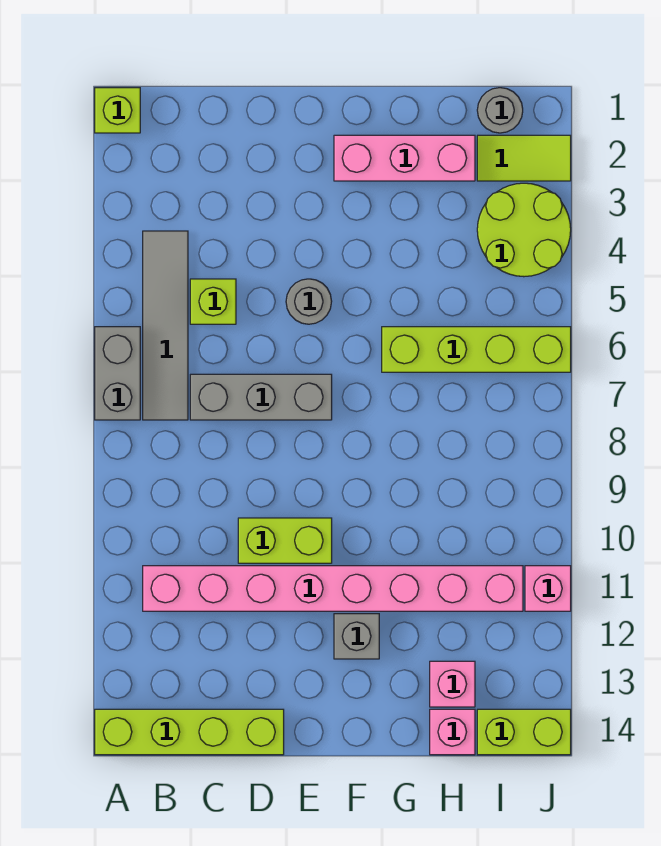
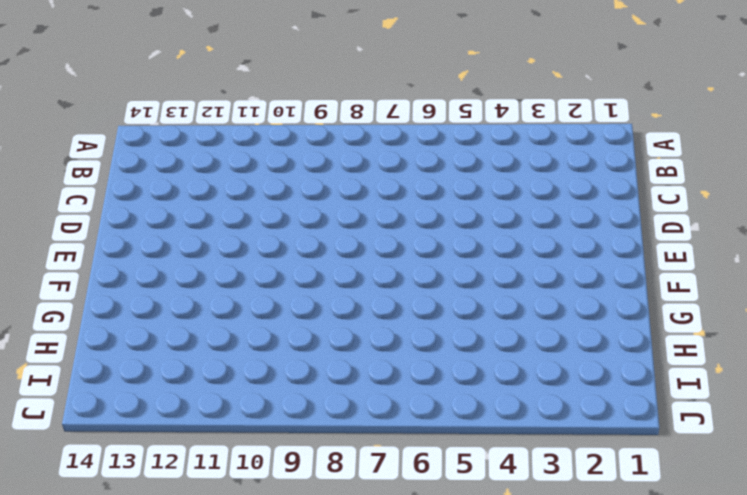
none -> lime 1x1 brick [95,88,140,133]
none -> grey 1x2 brick [95,327,140,420]
none -> lime 1x4 brick [95,709,284,755]

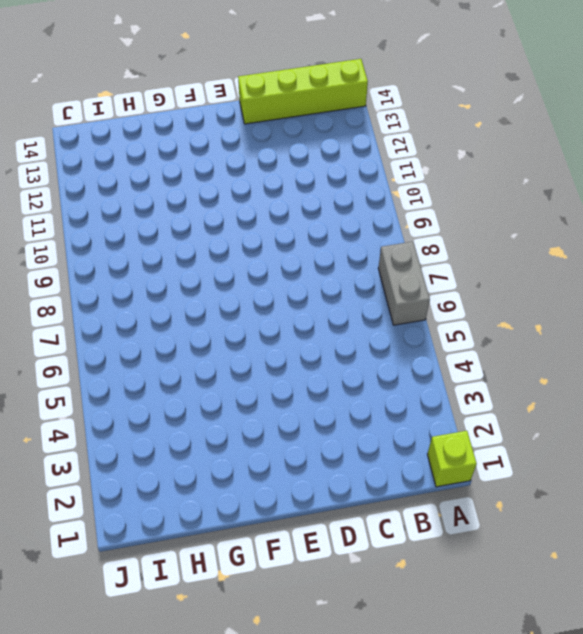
none -> grey 1x4 tile [143,231,188,420]
none -> pink 1x8 brick [143,566,523,611]
none -> lime 1x1 brick [190,279,236,324]

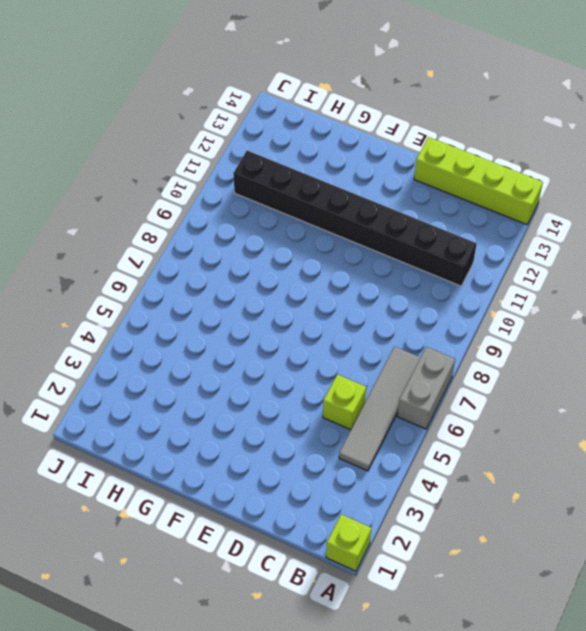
black 1x8 brick [233,151,477,286] -> pink 1x8 brick [143,566,523,611]
none -> grey 1x3 brick [190,374,332,420]
none -> lime 1x2 brick [238,518,332,563]
none -> grey 1x1 round brick [286,279,332,324]

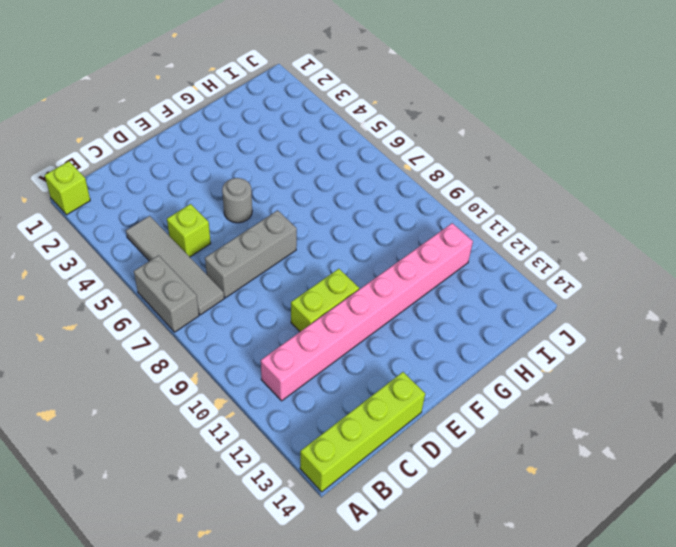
none -> pink 1x3 brick [334,135,475,181]
none -> grey 1x1 brick [334,614,379,659]
none -> lime 1x4 brick [382,327,571,372]

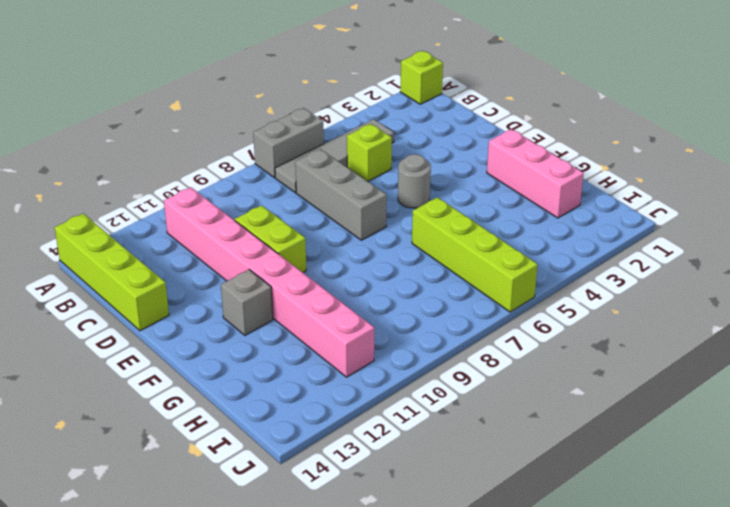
none -> pink 1x1 brick [430,661,475,707]
none -> pink 1x1 brick [430,709,475,755]
none -> grey 1x1 round brick [477,88,523,133]

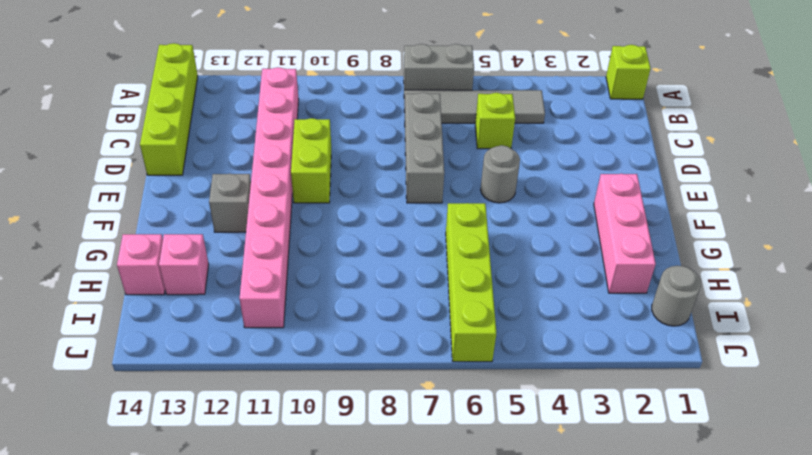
none -> lime 1x2 tile [477,135,571,181]
none -> lime 2x2 round brick [477,183,571,277]
none -> lime 1x2 brick [477,709,571,755]

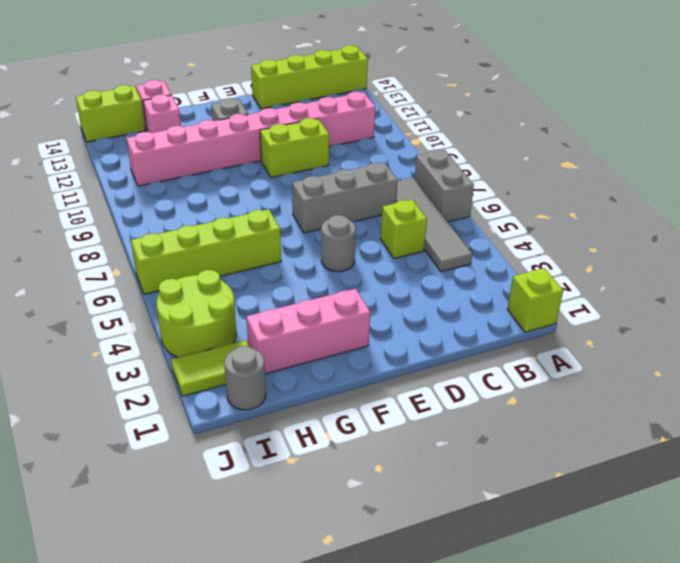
none -> pink 1x1 brick [525,566,571,611]

